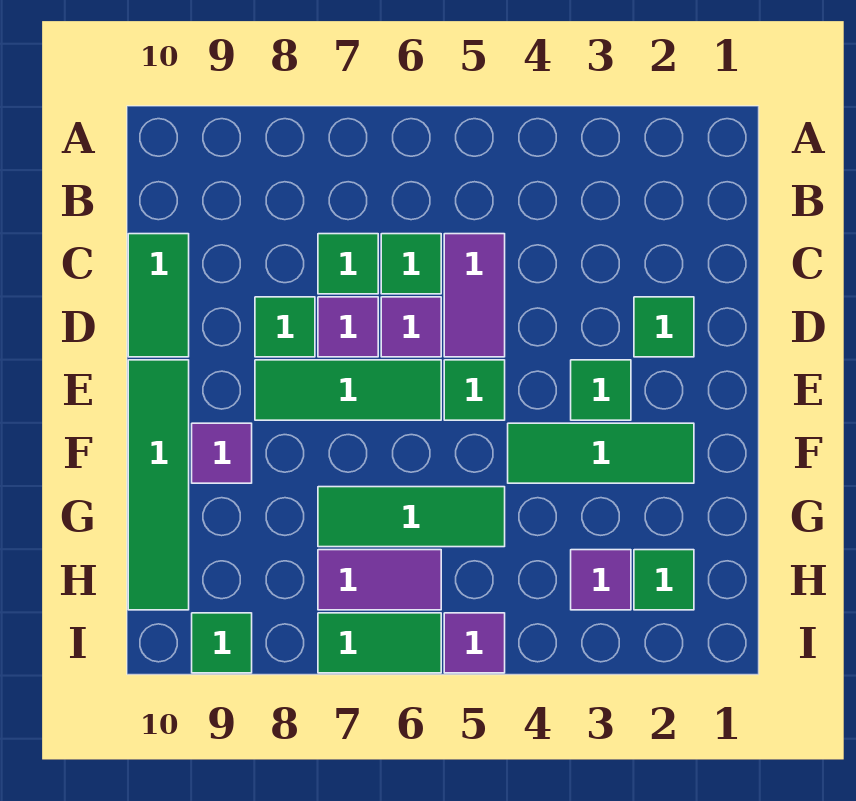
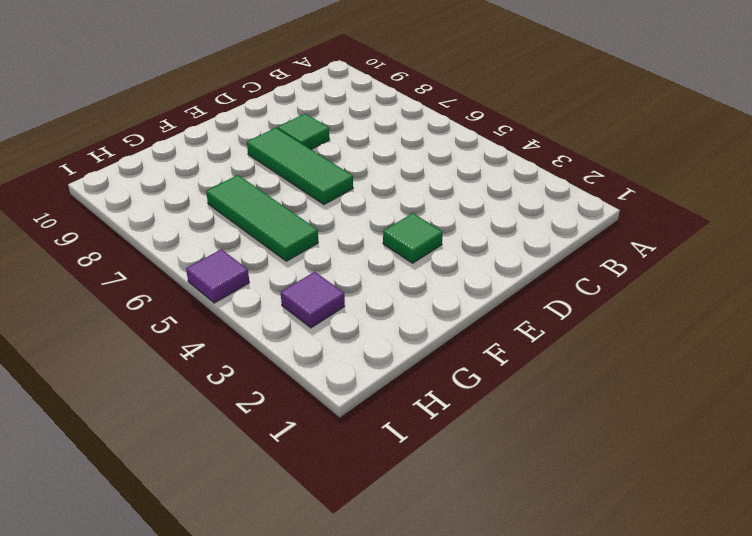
none -> purple 1x2 tile [444,234,505,357]
none -> green 1x1 tile [381,234,441,294]
none -> green 1x1 tile [318,234,378,294]

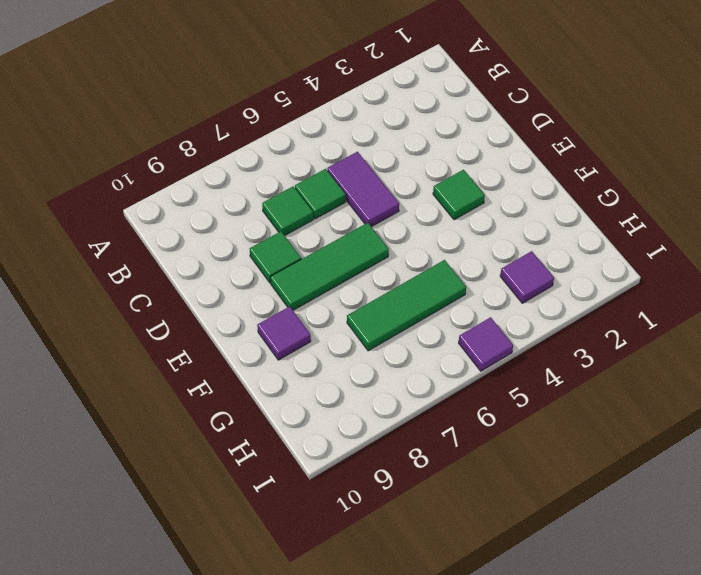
none -> green 1x2 tile [128,234,189,357]
none -> green 1x1 tile [634,297,694,357]
none -> purple 1x1 tile [381,297,441,357]

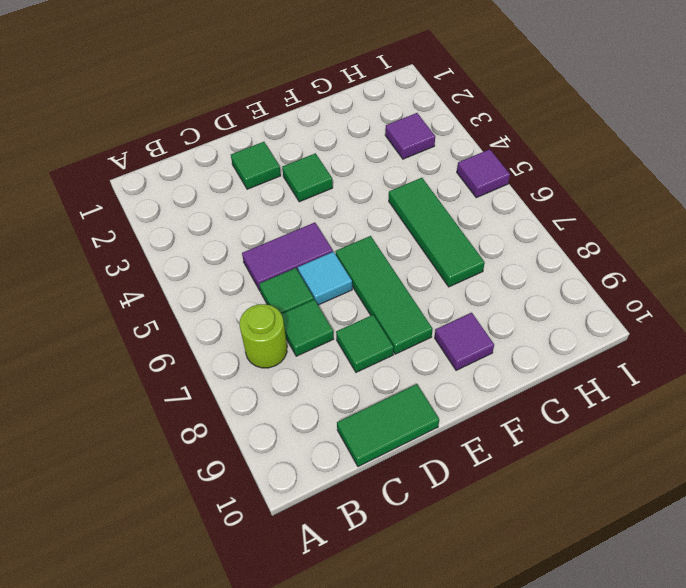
lime 1x1 round brick [240,304,287,368] -> none
cyan 1x1 tile [298,252,352,305] -> purple 1x1 tile [381,297,441,357]
none -> purple 1x1 tile [318,297,378,357]
none -> green 1x1 tile [444,360,505,420]
none -> green 1x4 tile [128,360,189,610]

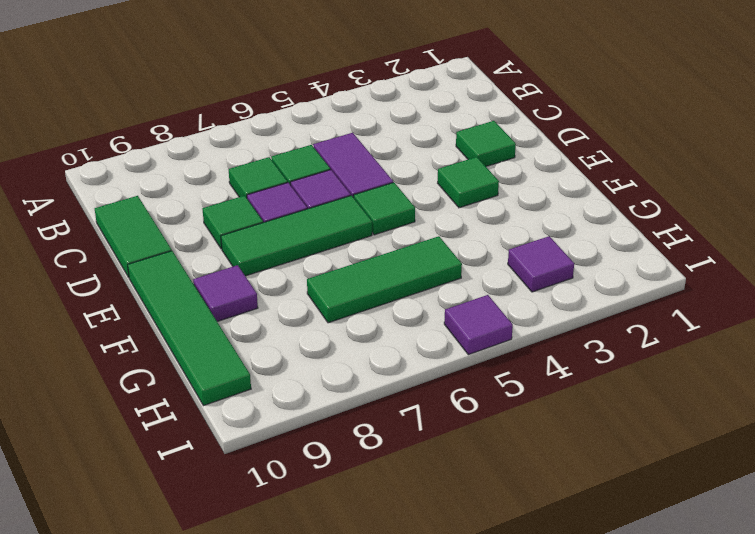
none -> green 1x3 tile [508,423,694,483]
none -> green 1x1 tile [634,550,694,610]
none -> purple 1x2 tile [318,550,441,610]

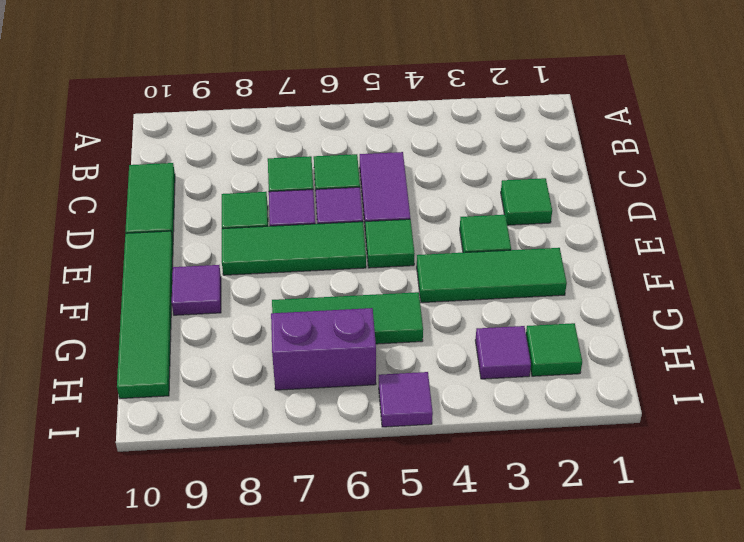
purple 1x2 brick [271,308,376,390] -> purple 1x2 tile [318,550,441,610]
none -> green 1x2 tile [318,613,441,673]
none -> green 1x1 tile [192,613,252,673]

